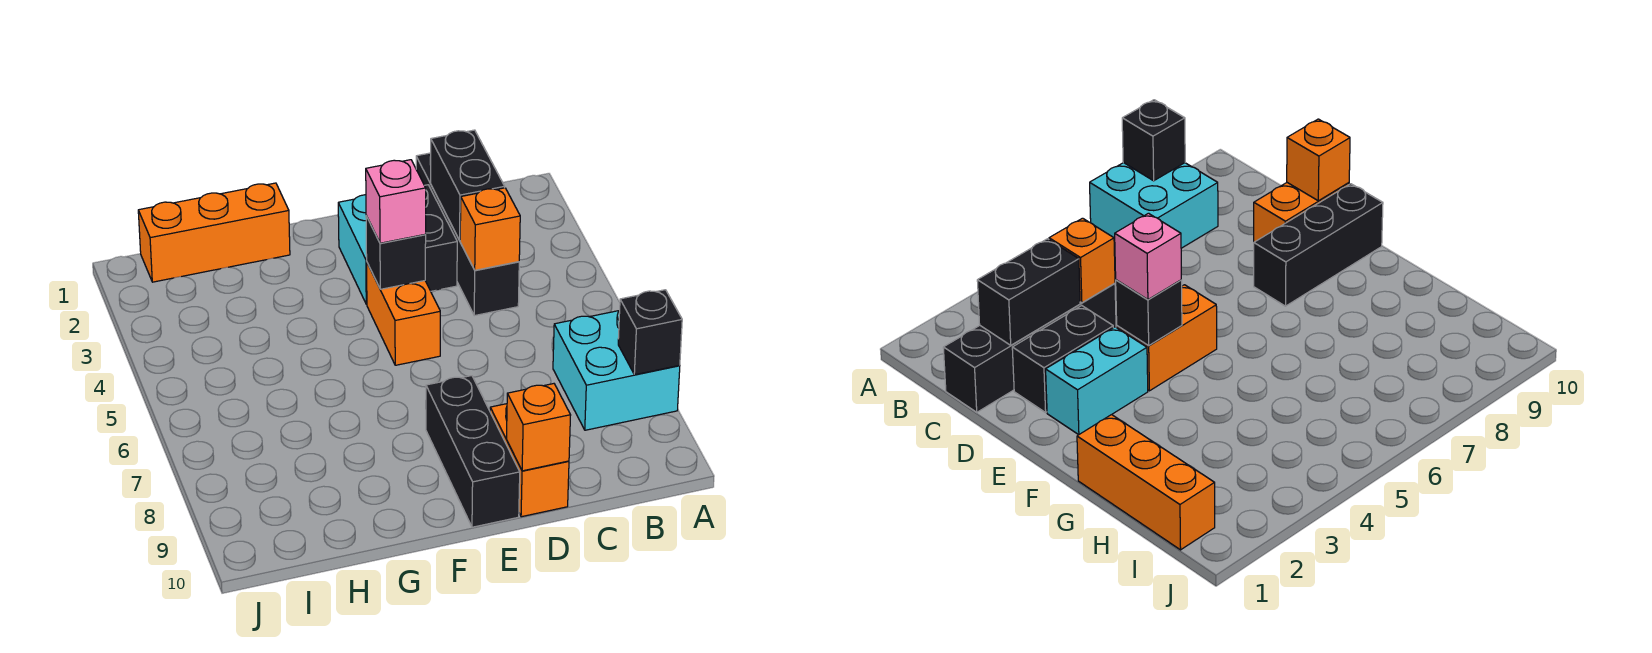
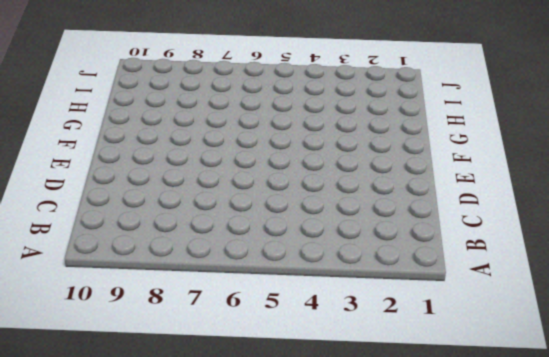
none -> cyan 2x2 brick [553,310,680,430]
none -> black 1x4 brick [416,153,519,316]
none -> black 1x2 brick [425,185,457,291]

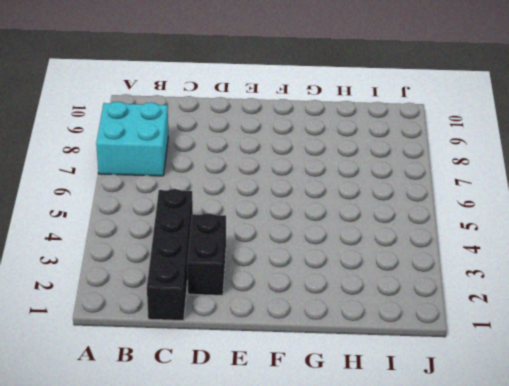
none -> orange 1x2 brick [490,404,569,517]
none -> cyan 1x2 brick [338,195,367,304]
none -> orange 1x2 brick [367,263,440,365]

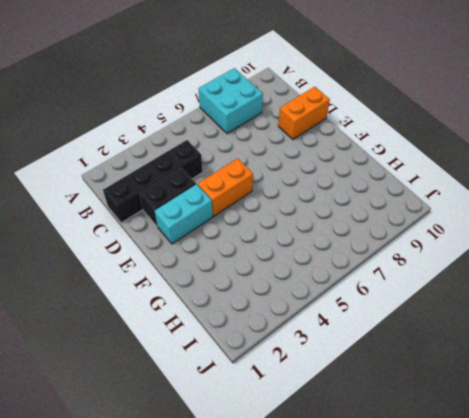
none -> black 1x3 brick [426,376,520,527]
none -> orange 1x3 brick [138,183,290,282]
none -> black 1x1 brick [618,290,682,375]

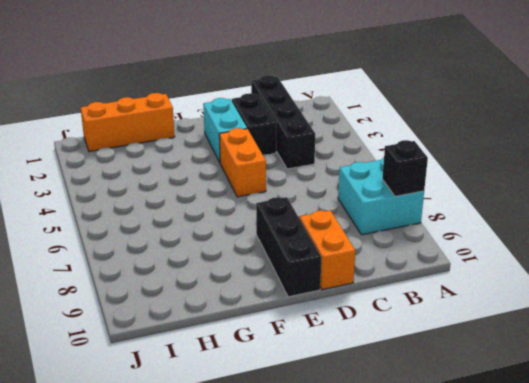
none -> black 1x2 brick [431,130,505,240]
none -> orange 1x1 brick [460,188,520,270]
none -> orange 1x1 brick [506,384,571,471]

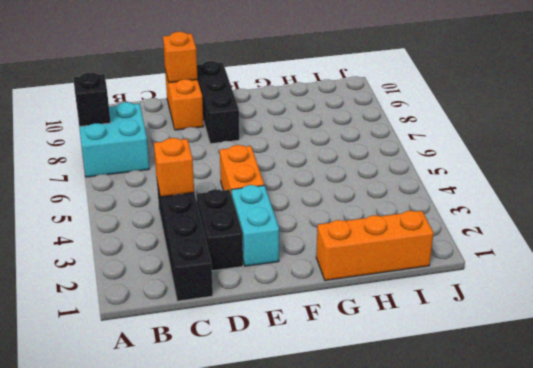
none -> black 1x2 brick [431,130,505,240]
none -> black 1x1 brick [366,216,426,289]
none -> pink 1x1 brick [366,160,426,243]

